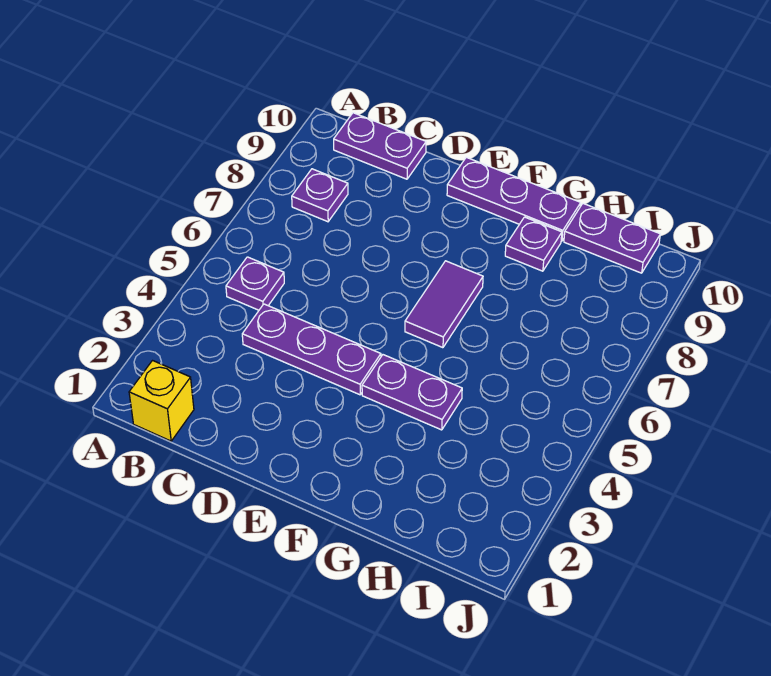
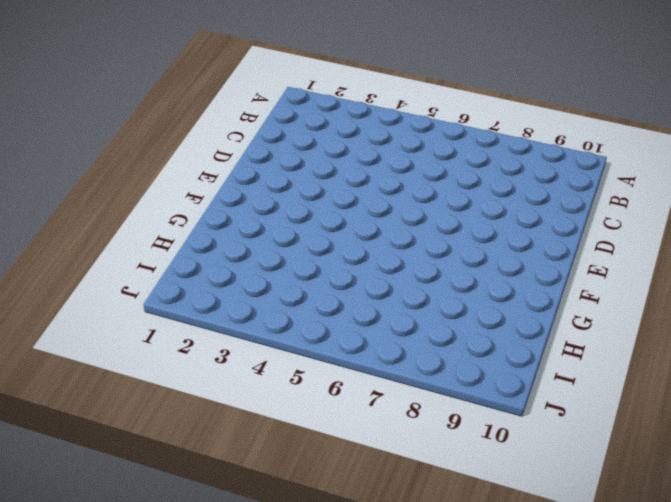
none -> yellow 1x1 brick [129,361,194,441]
none -> purple 1x1 plate [226,257,284,310]

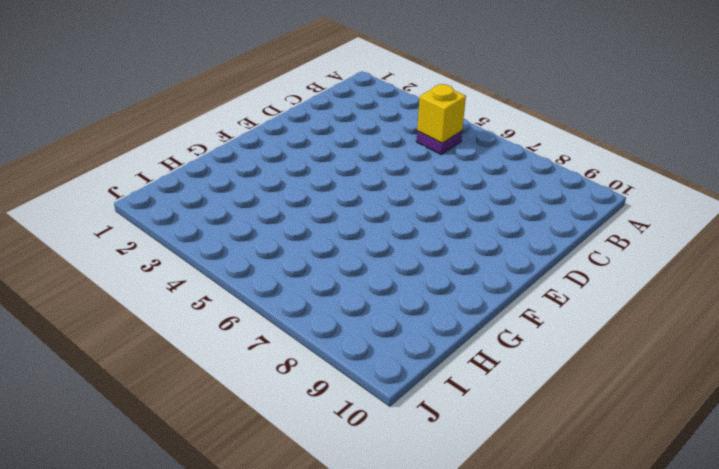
yellow 1x1 brick [417,84,466,143] -> yellow 1x1 brick moved to [129,361,194,441]
none -> purple 1x1 plate [292,169,348,222]
none -> purple 1x2 plate [334,113,426,179]

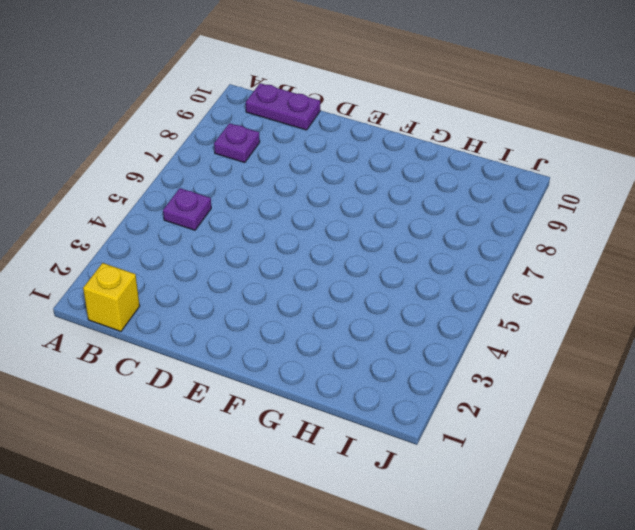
none -> purple 1x3 plate [242,304,381,395]
none -> purple 1x3 plate [447,157,581,241]

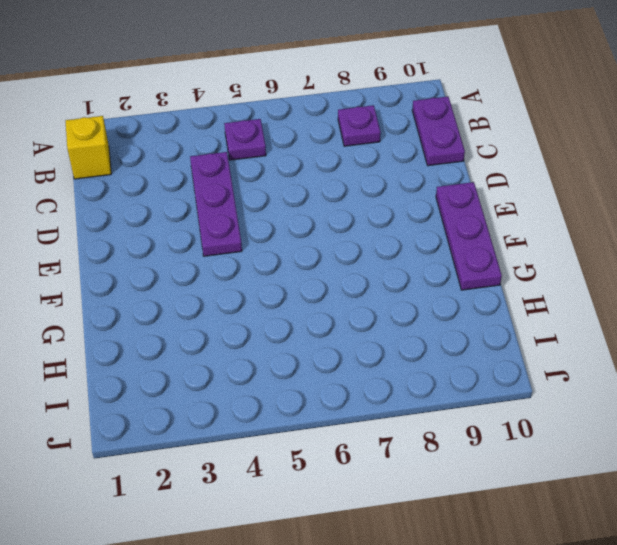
none -> purple 1x2 plate [362,355,462,430]
none -> purple 1x2 tile [405,261,483,348]

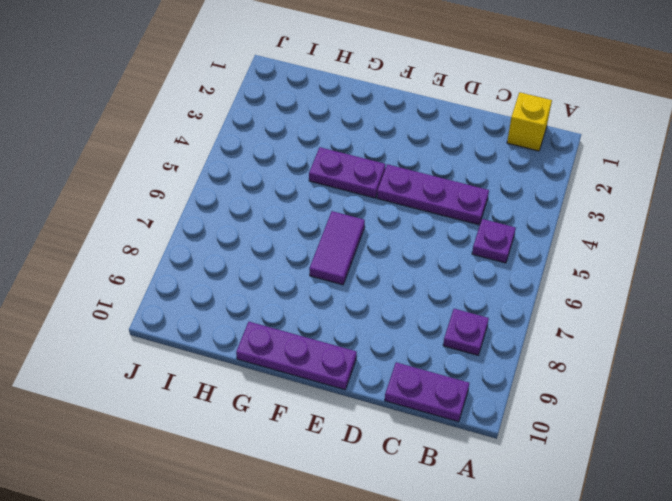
none -> purple 1x1 plate [505,217,562,271]
none -> purple 1x2 plate [564,204,660,273]

